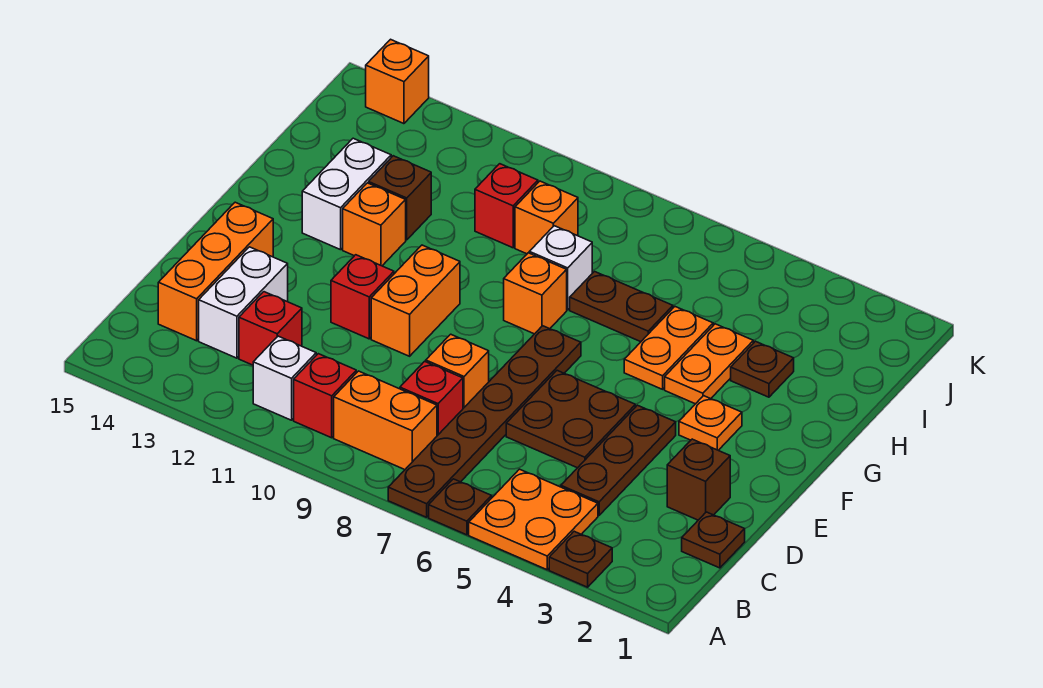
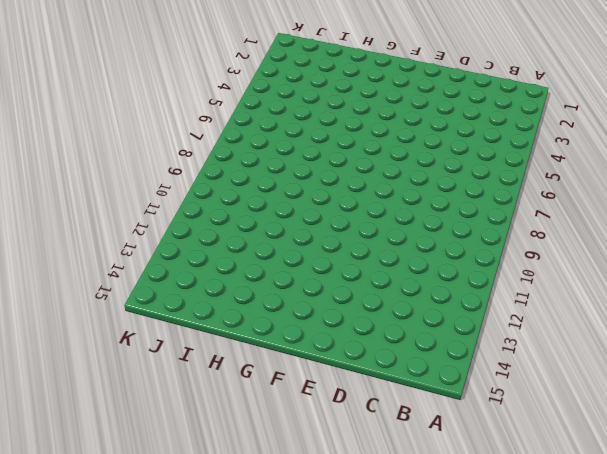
none -> brown 1x1 plate [549,531,612,587]
none -> orange 2x2 plate [469,469,598,570]
none -> brown 1x1 plate [429,479,492,535]
none -> brown 1x6 plate [388,326,581,517]

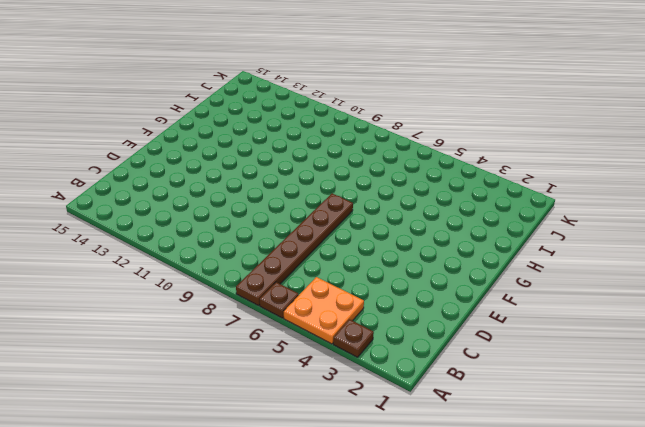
none -> orange 1x2 brick [334,371,437,470]
none -> red 1x1 brick [294,354,356,438]
none -> white 1x1 brick [253,336,316,420]
none -> brown 1x1 plate [682,512,745,568]

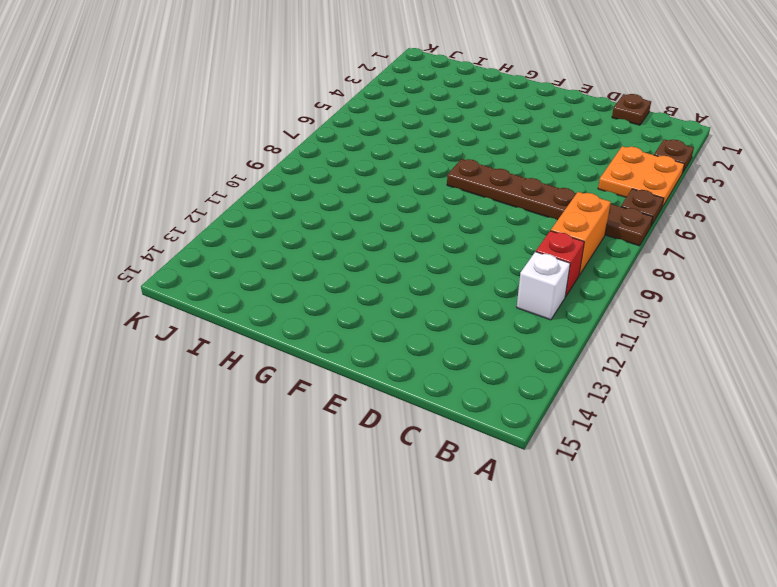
none -> brown 1x3 plate [561,405,676,515]
none -> red 1x1 brick [400,361,463,436]
none -> red 1x1 brick [239,292,302,365]
none -> white 1x2 brick [199,247,288,358]

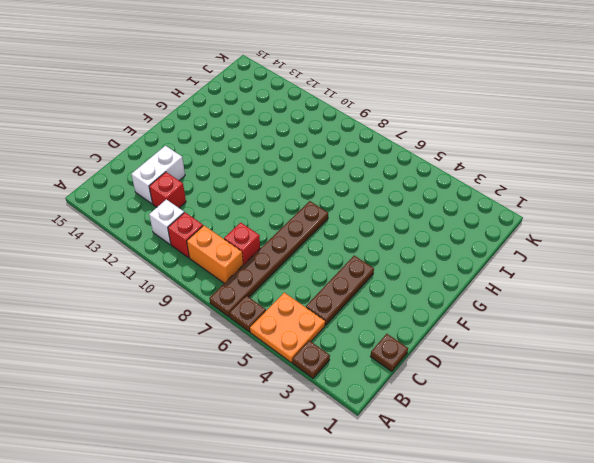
none -> orange 1x3 brick [158,202,273,341]
none -> brown 1x1 brick [667,439,730,520]
none -> brown 2x2 plate [506,371,635,468]
none -> orange 1x1 brick [426,334,489,408]

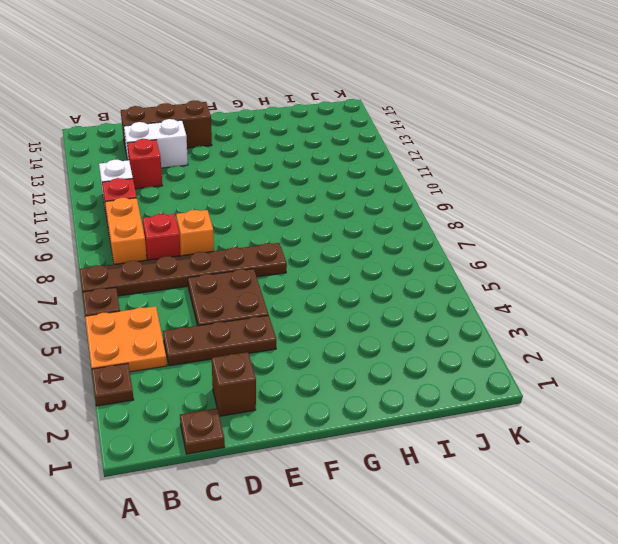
brown 1x3 brick [121,101,212,150] -> orange 1x3 brick [158,202,273,341]
none -> orange 1x2 brick [371,245,460,356]
none -> red 1x1 brick [331,255,394,339]
none -> orange 1x1 plate [679,396,742,450]
none -> orange 1x2 plate [665,324,753,404]

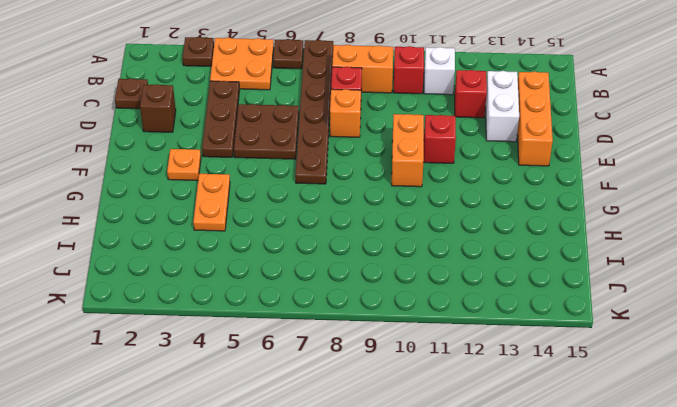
none -> orange 1x2 plate [624,307,713,389]
none -> orange 1x1 brick [504,253,567,334]
none -> orange 1x1 brick [343,183,406,266]
none -> white 1x2 brick [302,138,391,250]

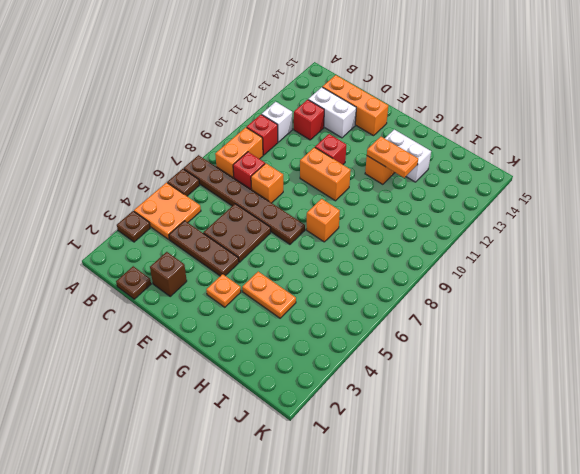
orange 1x2 plate [367,137,418,178] -> orange 1x2 plate moved to [624,307,713,389]
none -> brown 1x1 plate [731,341,794,397]
none -> brown 1x2 plate [570,272,673,342]
none -> white 1x1 brick [529,226,592,310]
none -> brown 1x1 brick [369,156,431,240]

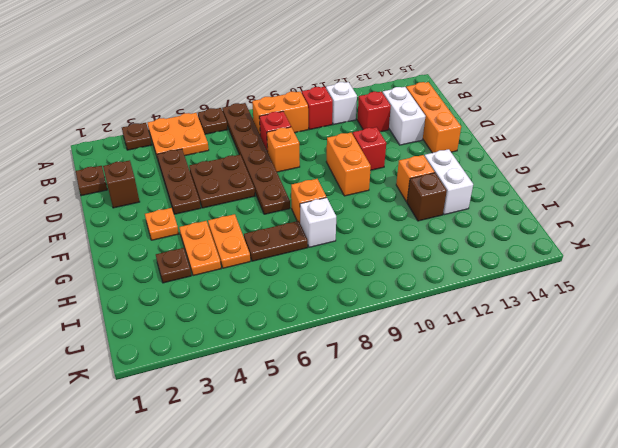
none -> orange 1x1 brick [515,181,578,254]
none -> red 1x1 brick [475,164,538,248]
none -> orange 1x1 brick [366,39,429,124]

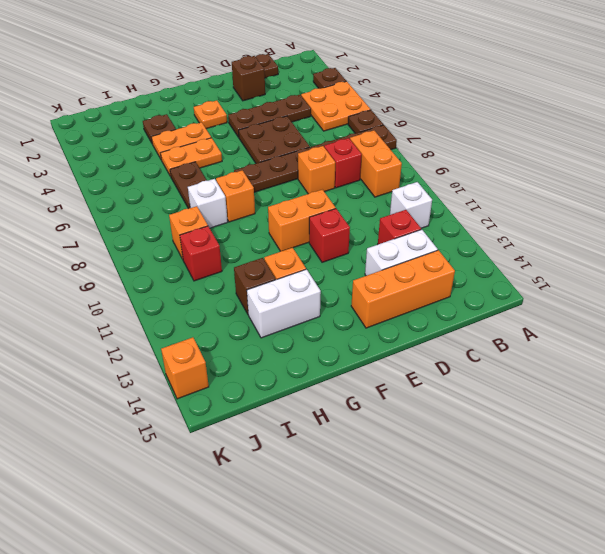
none -> red 1x1 brick [294,354,356,438]

